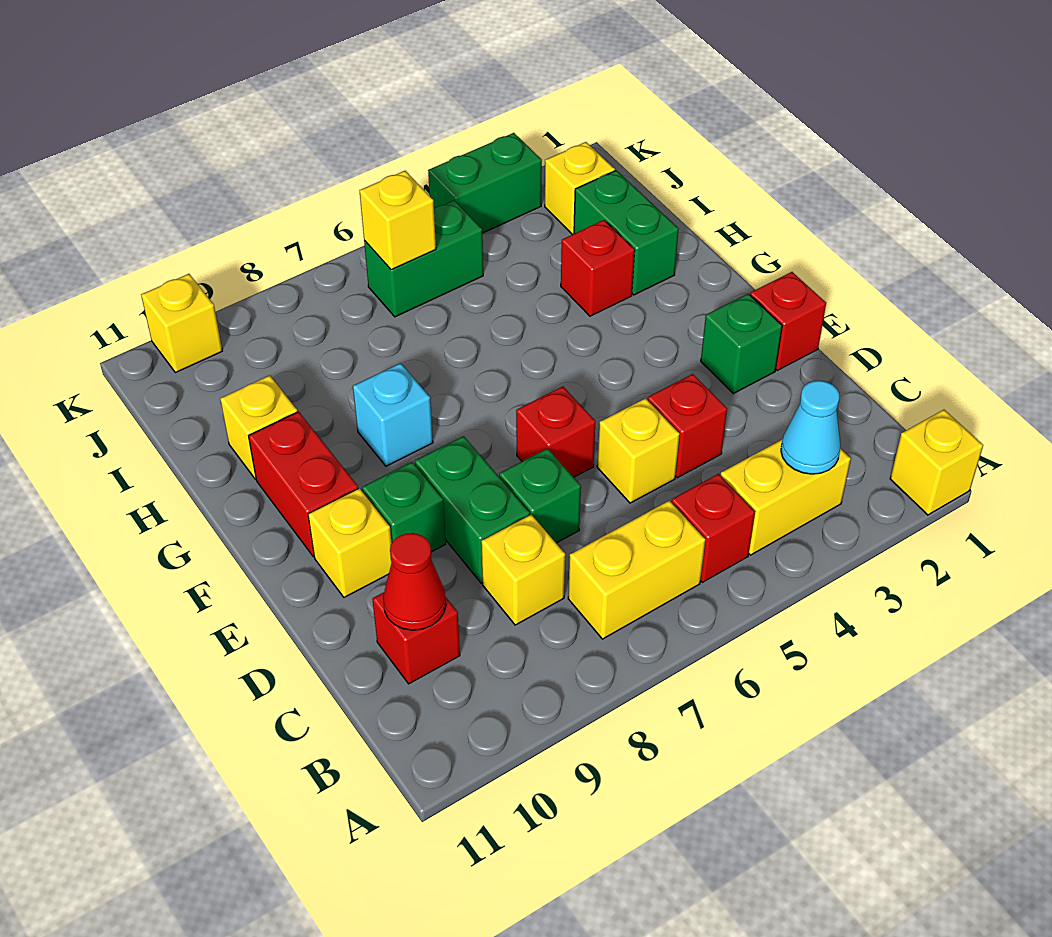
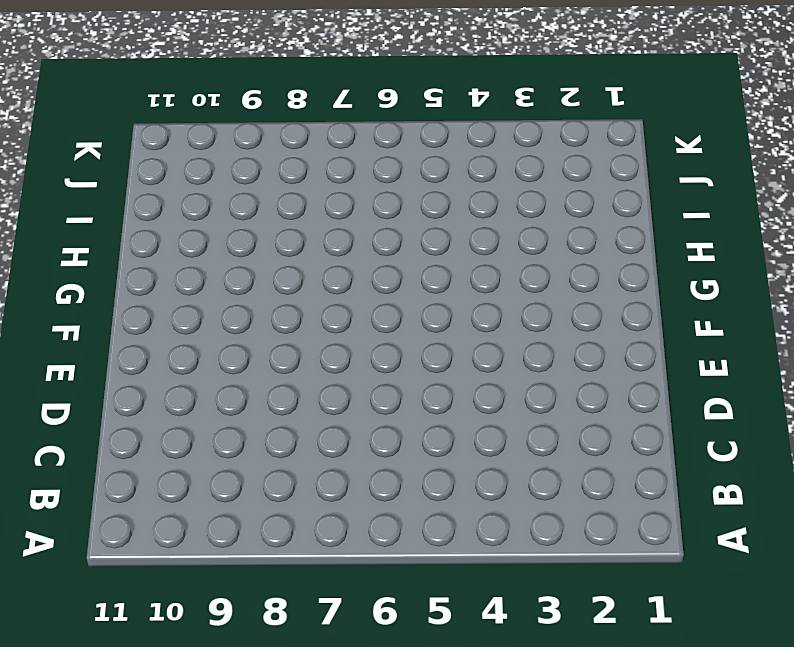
none -> yellow 1x1 brick [890,410,983,515]
none -> yellow 1x2 brick [721,439,851,555]
none -> red 1x1 brick [671,474,755,582]

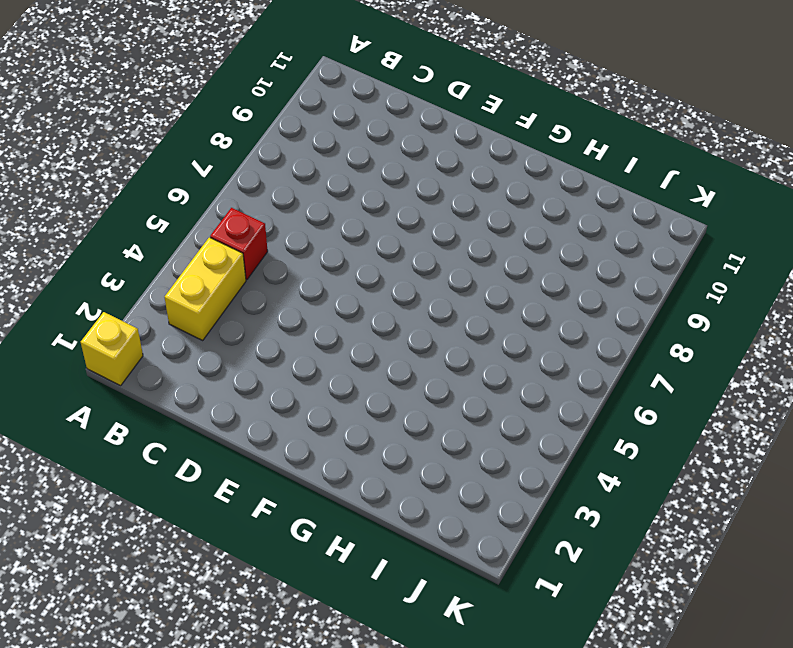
none -> yellow 1x2 brick [568,501,705,639]
none -> yellow 1x1 brick [481,515,565,625]
none -> red 1x1 brick [372,592,460,684]

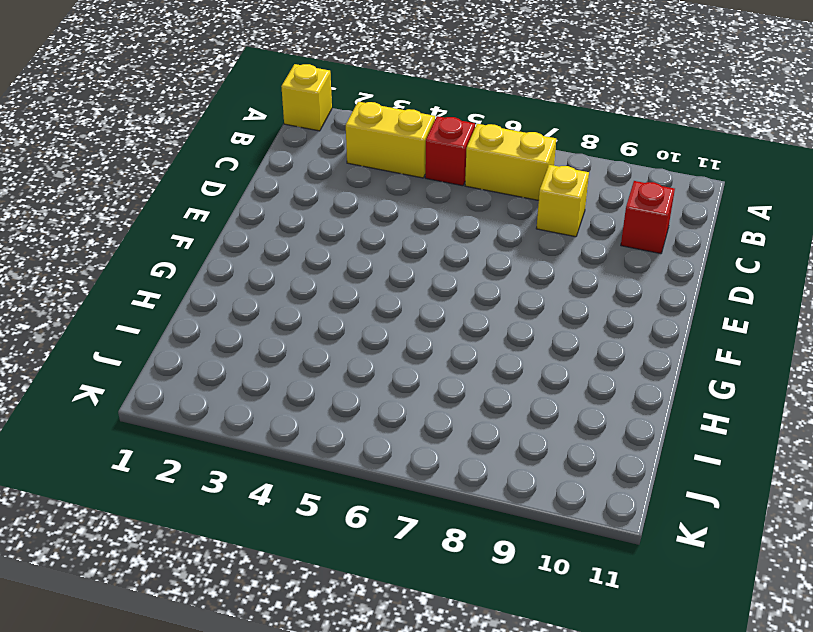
none -> red 1x1 brick [648,374,727,478]
none -> yellow 1x1 brick [597,398,680,503]
none -> green 1x1 brick [499,449,581,543]

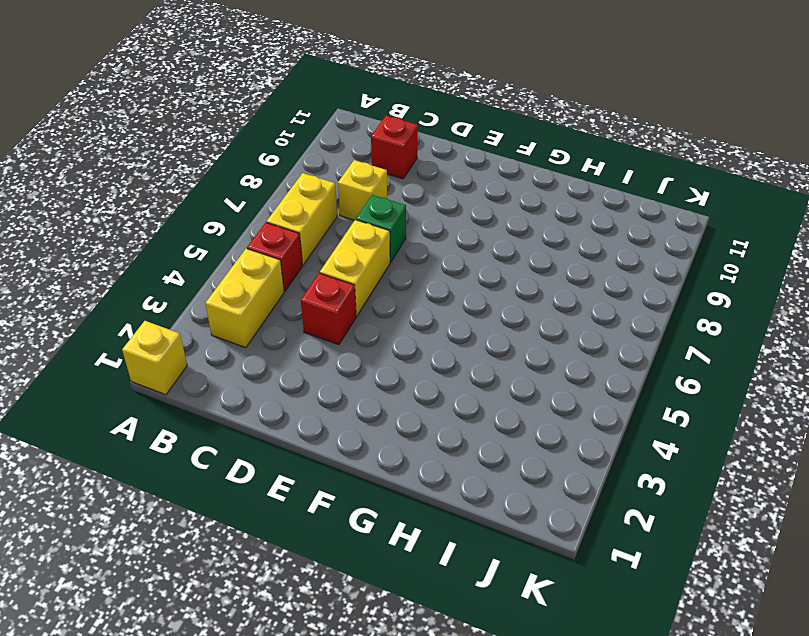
yellow 1x2 brick [320,220,390,316] -> yellow 1x1 brick [597,398,680,503]
none -> green 1x2 brick [415,436,530,583]
none -> red 1x1 brick [750,272,826,370]
none -> green 1x1 brick [701,294,782,393]

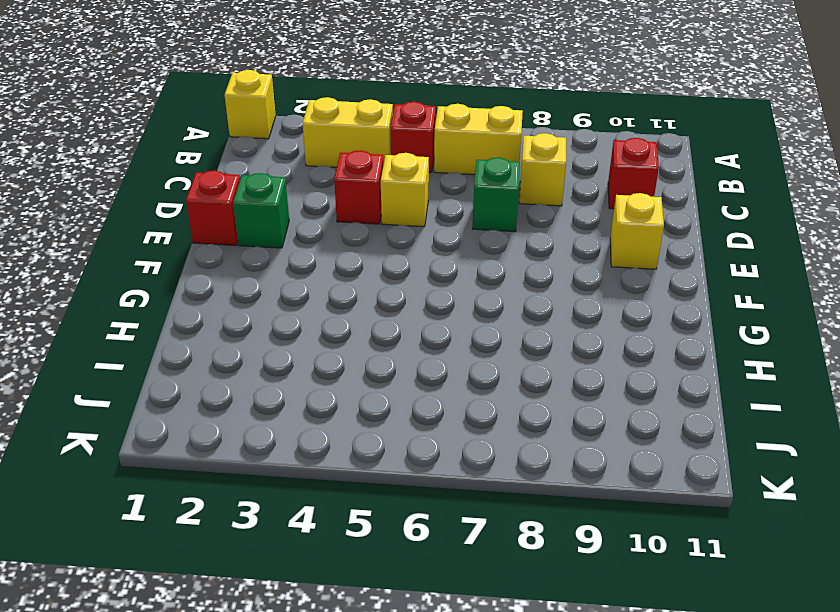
none -> green 1x2 brick [415,436,530,583]
none -> red 1x1 brick [516,387,596,477]
none -> green 1x1 brick [362,462,446,552]

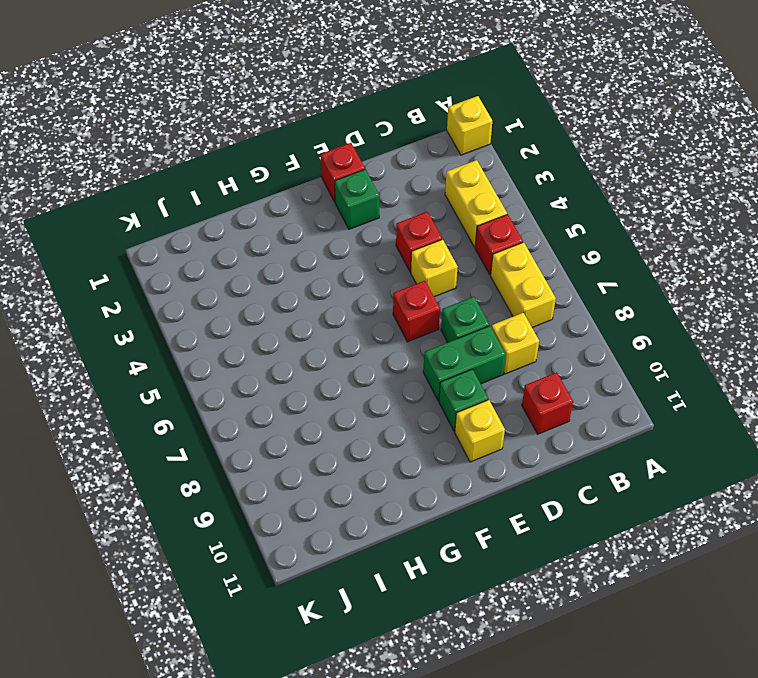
none -> red 1x2 brick [249,412,358,557]
none -> cyan 1x1 brick [353,363,433,466]
none -> green 1x2 brick [574,170,679,295]

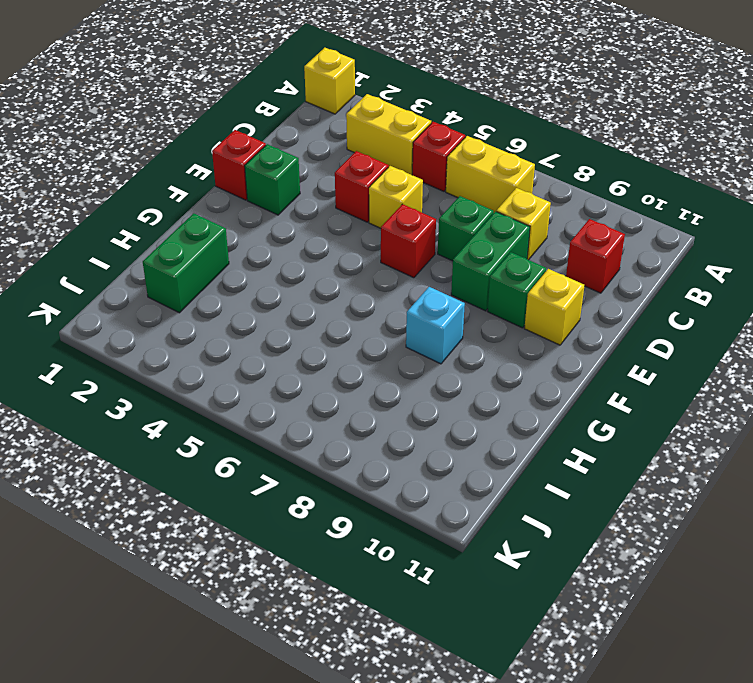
none -> red 1x2 brick [249,412,358,557]
none -> red 1x1 brick [561,220,635,316]
none -> yellow 1x1 brick [220,375,298,479]

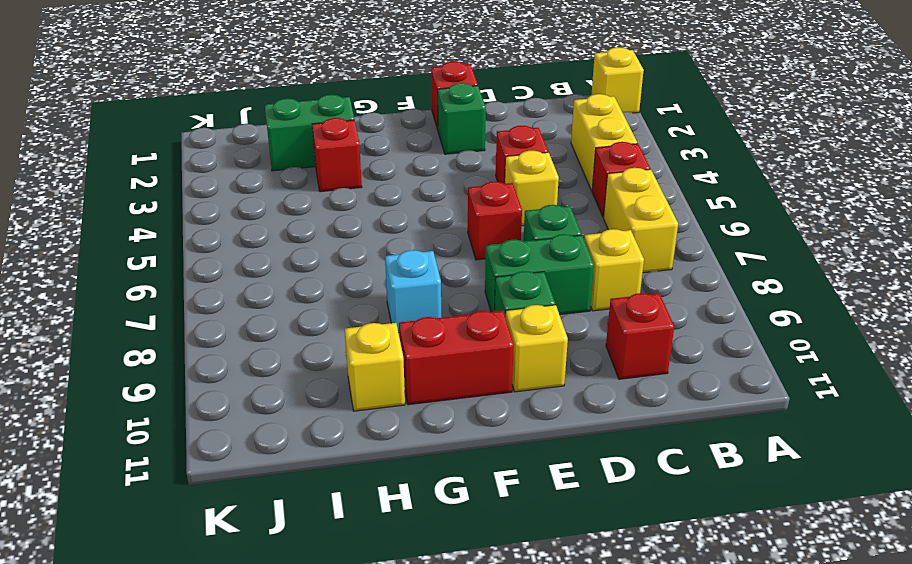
none -> yellow 1x1 brick [545,142,615,234]
none -> green 1x2 brick [364,200,483,317]
none -> green 1x2 brick [428,133,542,233]

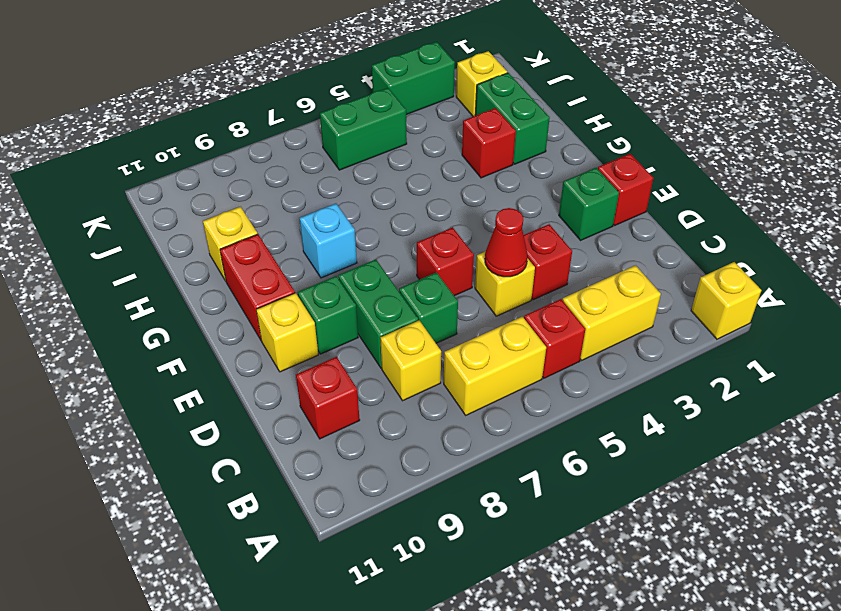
red 1x1 cone [485,208,528,277] -> red 1x1 cone moved to [383,533,446,630]
none -> yellow 1x1 brick [141,274,222,373]
none -> cyan 1x1 cone [781,381,841,474]
none -> yellow 1x1 brick [359,171,436,270]

